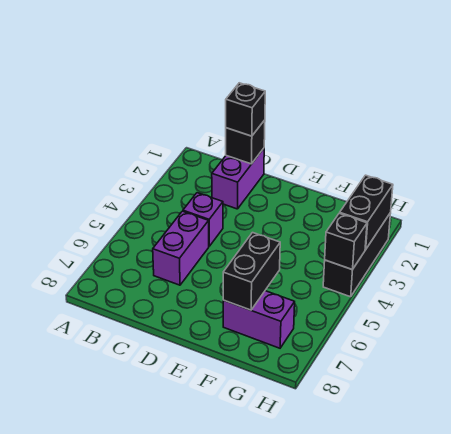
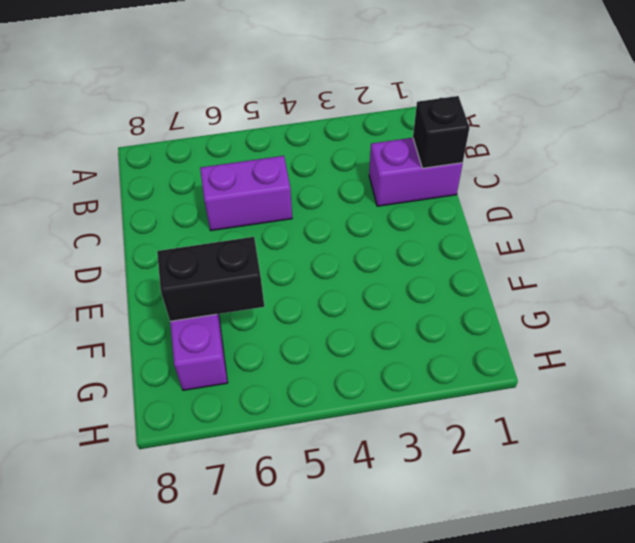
none -> purple 1x1 brick [183,193,223,246]
none -> black 1x3 brick [323,213,391,297]

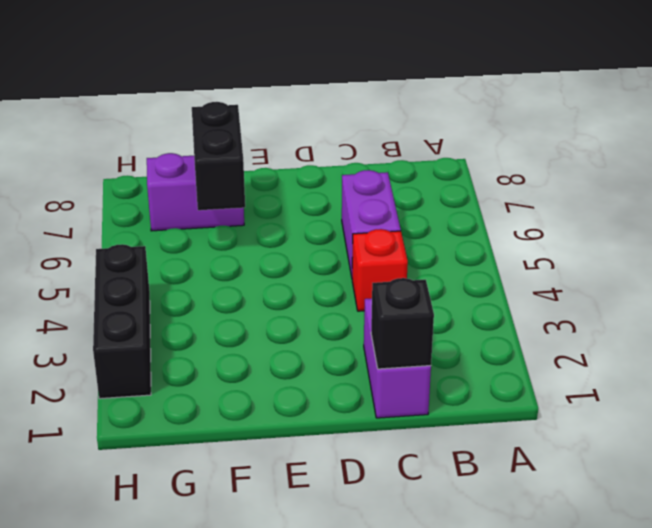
red 1x1 brick [352,229,408,311] -> purple 1x1 brick [183,193,223,246]
none -> black 1x2 brick [340,175,393,250]
none -> black 1x1 brick [325,213,367,270]

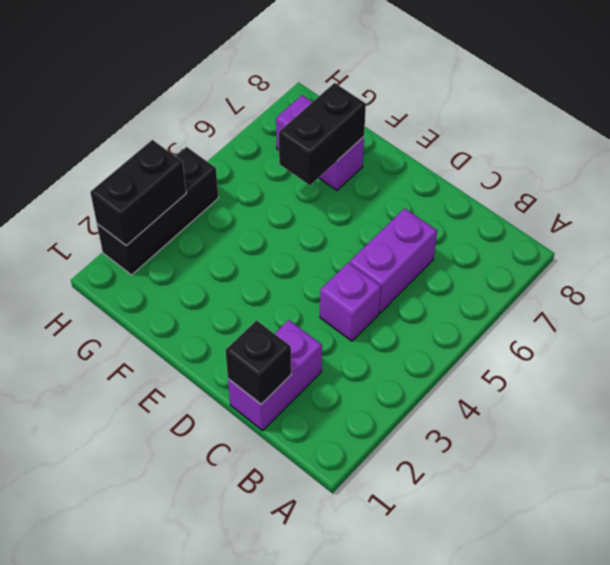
none -> black 1x1 brick [325,213,367,270]
none -> black 1x1 brick [226,83,265,136]

